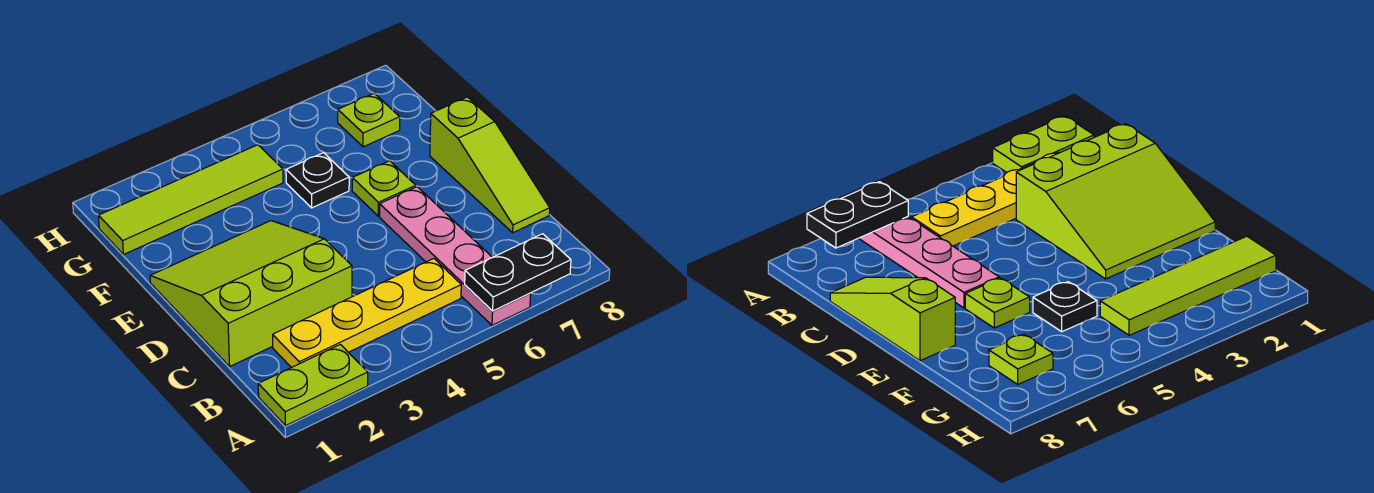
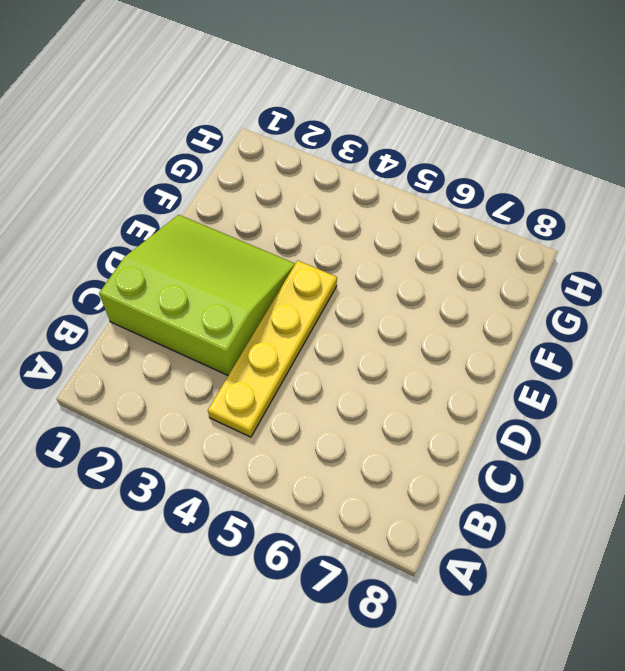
yellow 1x4 plate [208,260,337,437] -> yellow 1x4 plate turned to [273,259,461,368]
none -> lime 1x2 plate [258,344,368,426]
none -> pink 1x4 plate [380,187,531,325]

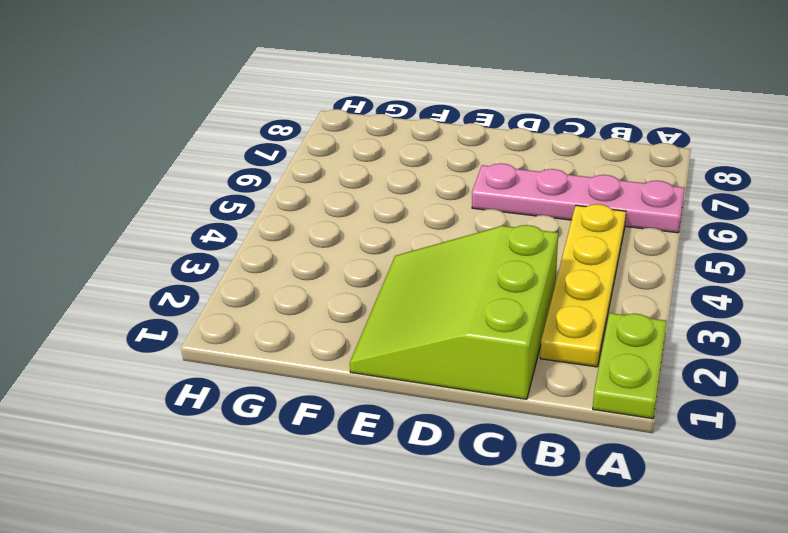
none -> lime 1x3 slope [430,97,550,233]
none -> lime 1x1 plate [352,161,416,216]

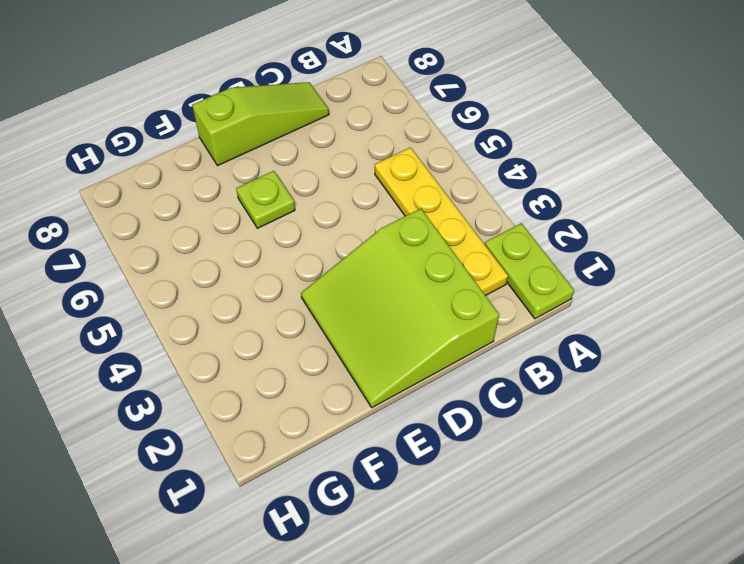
none -> pink 1x4 plate [380,187,531,325]
none -> black 1x1 plate [286,153,349,208]

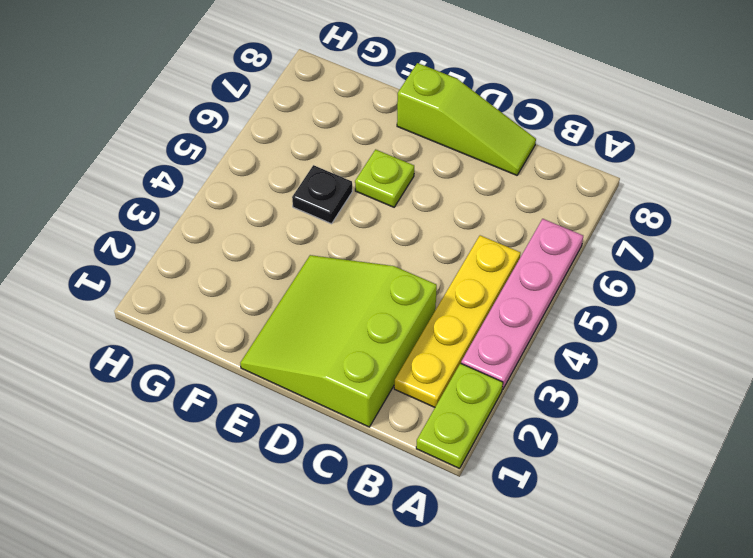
pink 1x4 plate [461,219,583,390] -> pink 1x4 plate turned to [380,187,531,325]
none -> lime 1x4 tile [98,145,283,254]
none -> lime 1x1 plate [338,93,400,147]

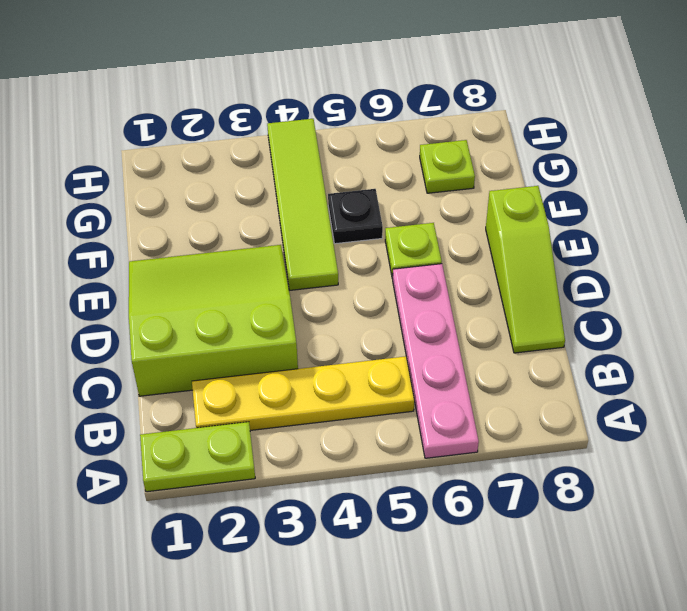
lime 1x4 tile [267,119,338,290] -> lime 1x4 tile turned to [98,145,283,254]
none -> black 1x2 plate [465,234,571,311]

